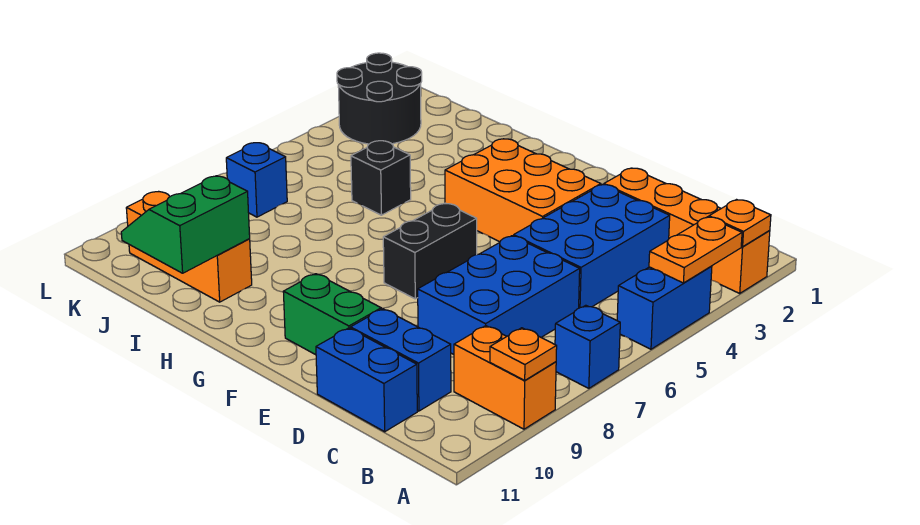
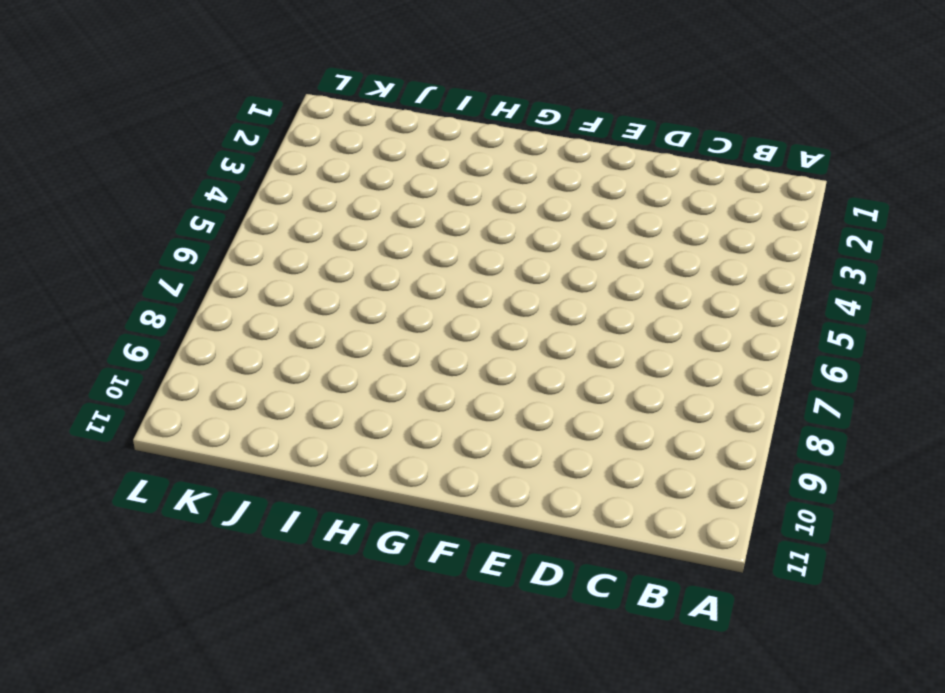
none -> orange 1x4 brick [604,168,770,293]
none -> blue 1x2 brick [617,266,712,349]
none -> blue 1x1 brick [555,305,620,388]

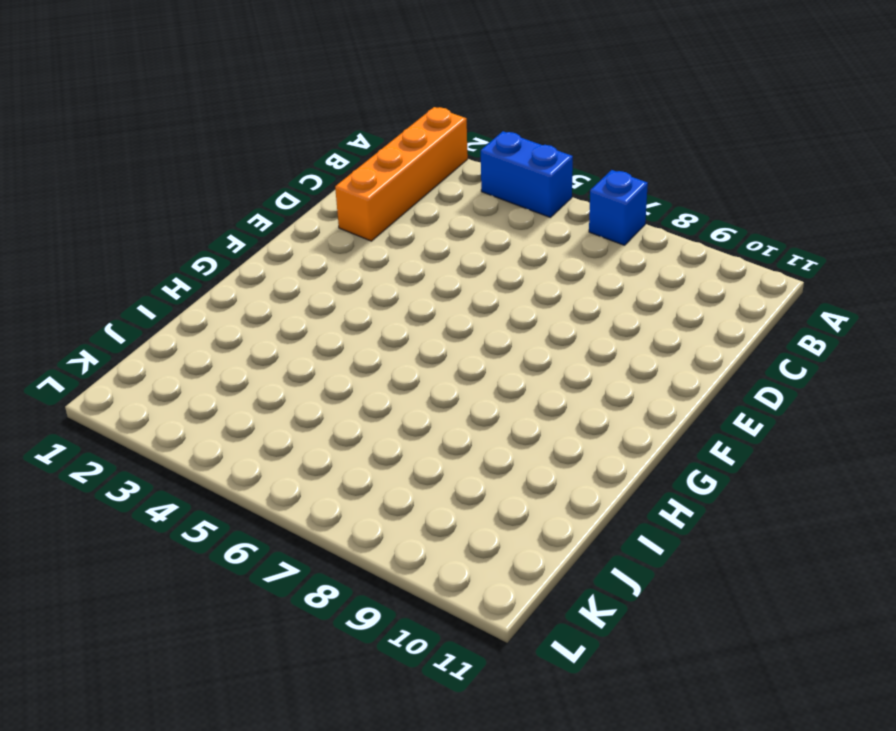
none -> orange 1x2 brick [454,326,556,429]
none -> blue 2x3 brick [514,185,670,308]
none -> blue 2x3 brick [418,236,580,354]

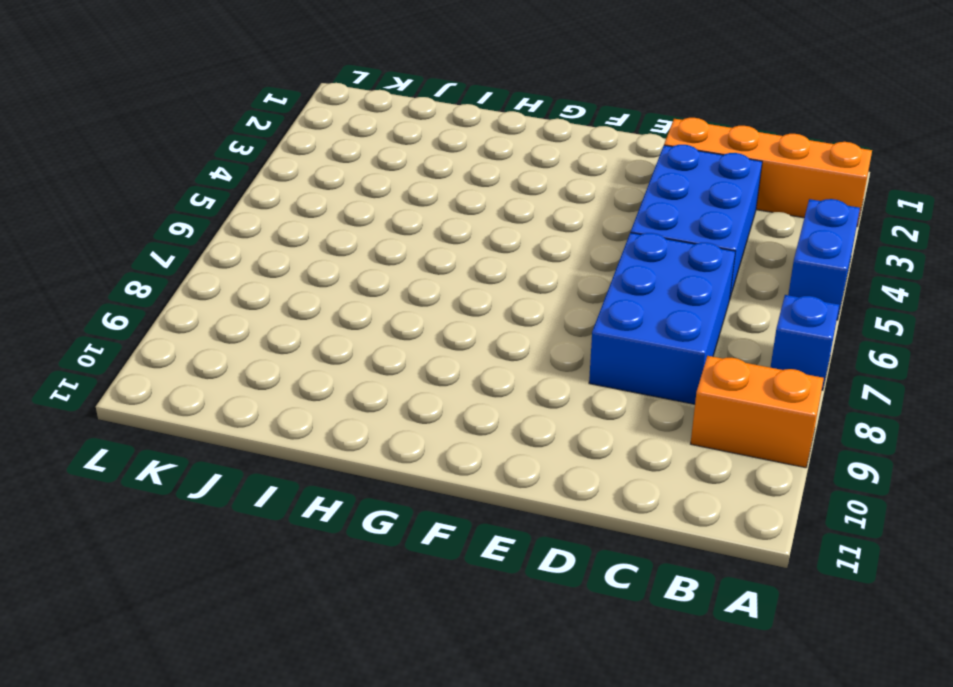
none -> blue 1x2 brick [351,309,451,411]
none -> blue 1x2 brick [316,328,417,432]
none -> orange 2x3 brick [445,139,601,242]

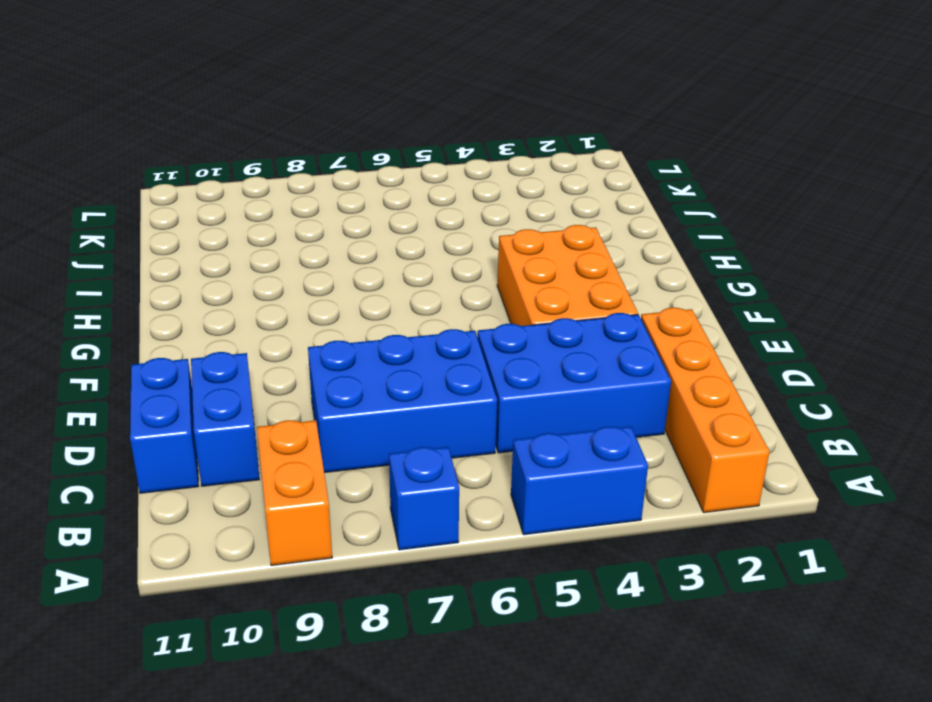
none -> green 1x2 brick [283,274,381,355]
none -> black 1x2 brick [383,203,477,299]
none -> black 1x1 brick [351,141,411,215]

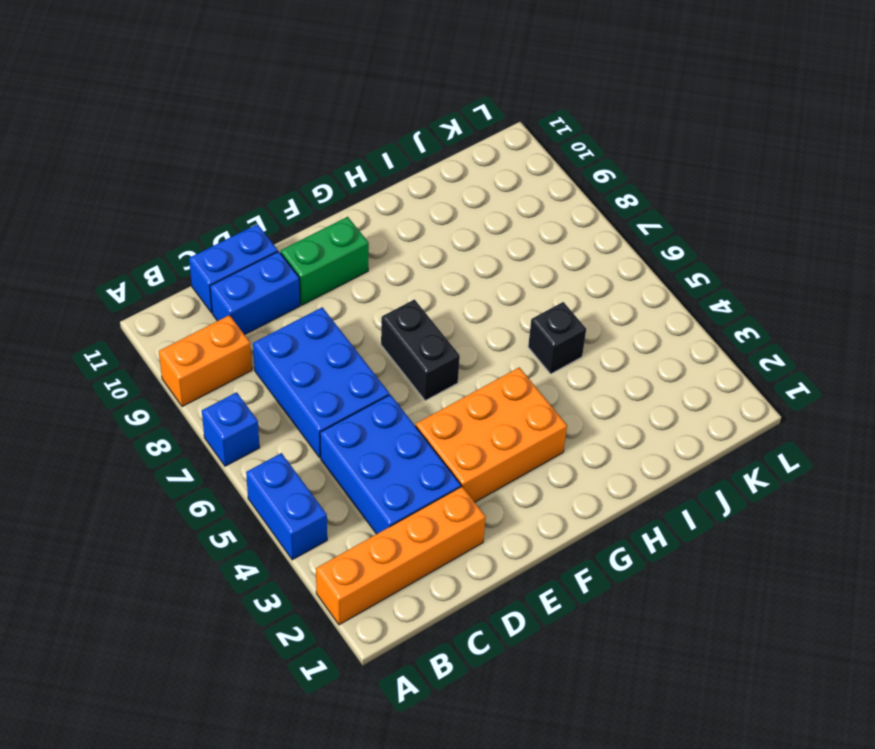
none -> orange 1x3 brick [126,192,252,302]
none -> black 2x2 round brick [337,53,422,144]
none -> blue 1x1 brick [226,143,287,217]

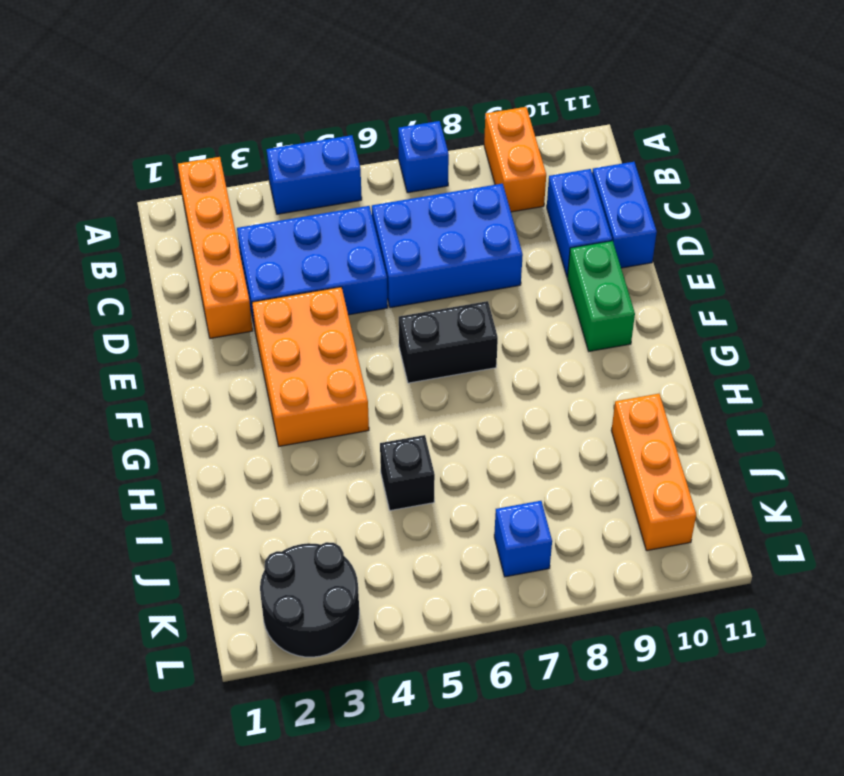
none -> orange 1x1 plate [709,200,771,247]
none -> orange 1x2 plate [649,217,742,283]
none -> orange 1x1 plate [490,328,557,380]

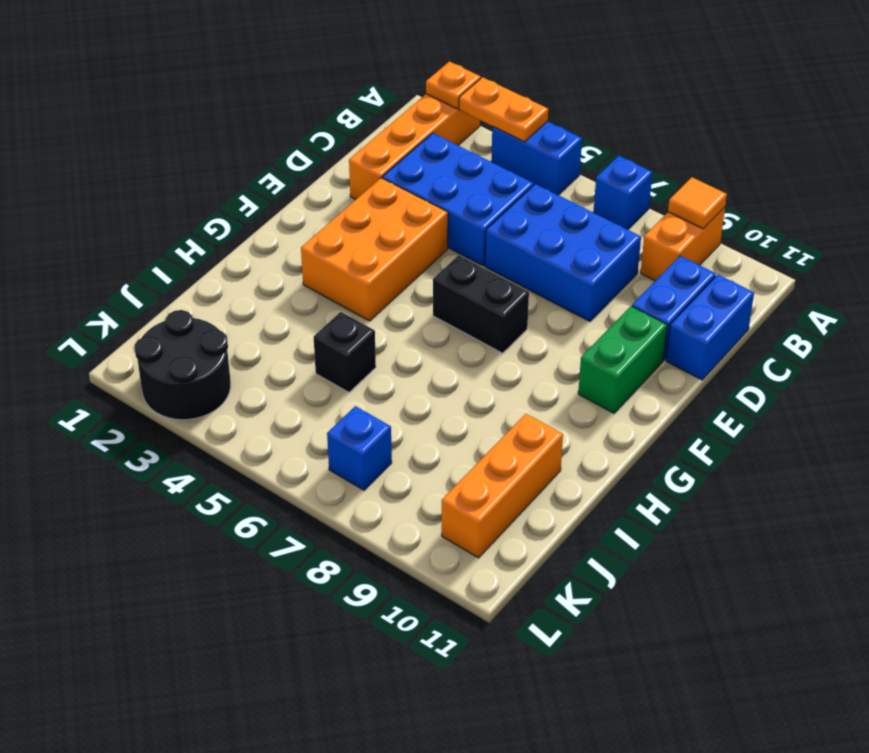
orange 1x1 tile [668,177,727,229] -> orange 1x1 plate [490,328,557,380]
none -> green 2x2 slope [121,176,250,273]

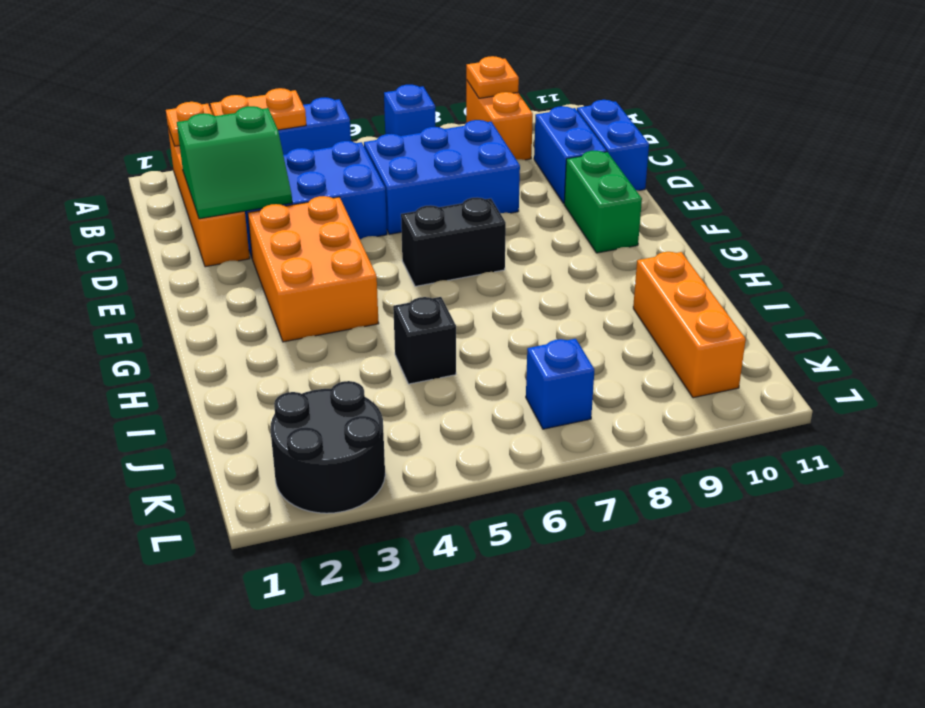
green 2x2 slope [177,106,292,219] -> green 2x2 slope moved to [121,176,250,273]

